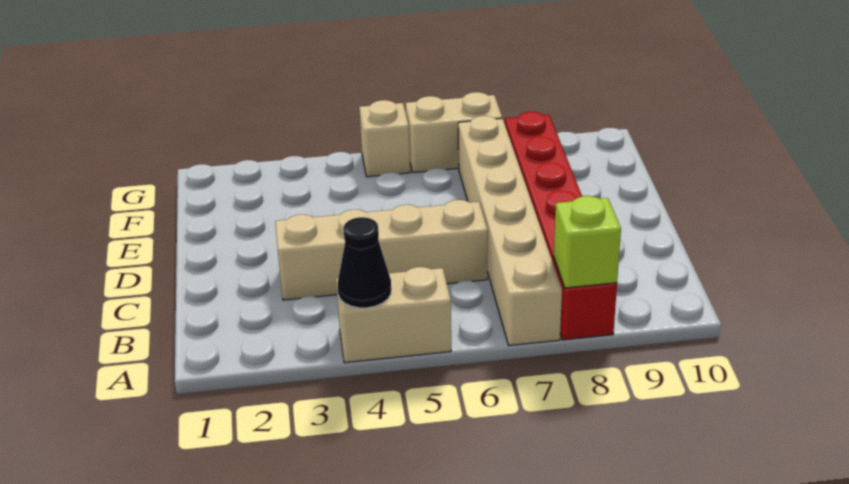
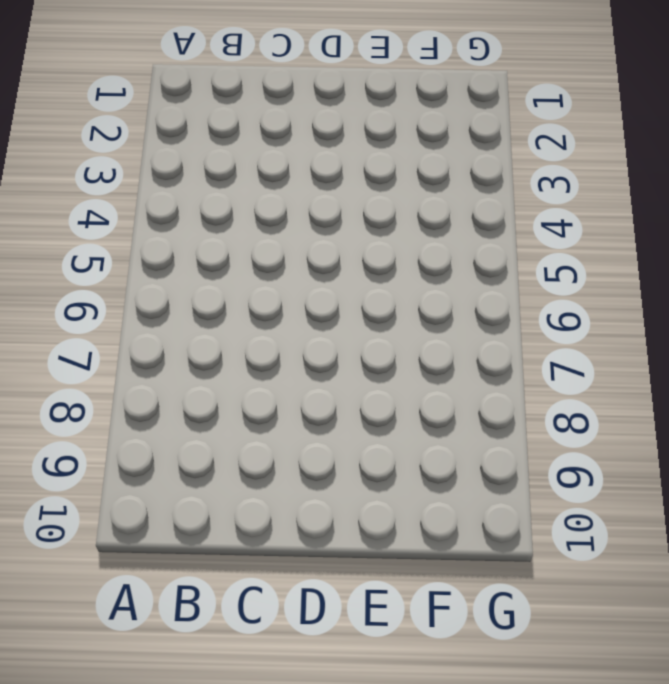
none -> tan 1x2 brick [336,267,451,363]
none -> tan 1x6 brick [458,116,562,346]

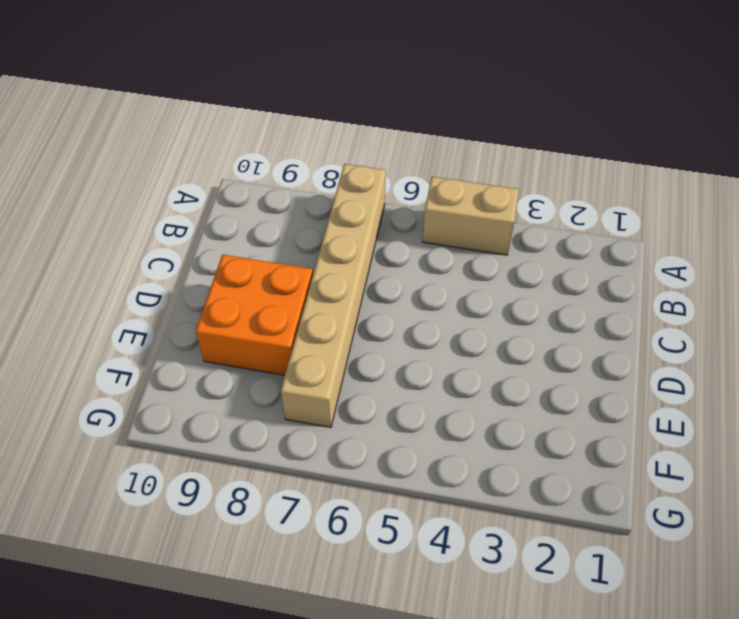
orange 2x2 brick [196,255,313,375] -> red 1x6 brick [505,112,617,340]
none -> tan 1x4 brick [275,200,488,300]
none -> tan 1x1 brick [359,100,410,177]

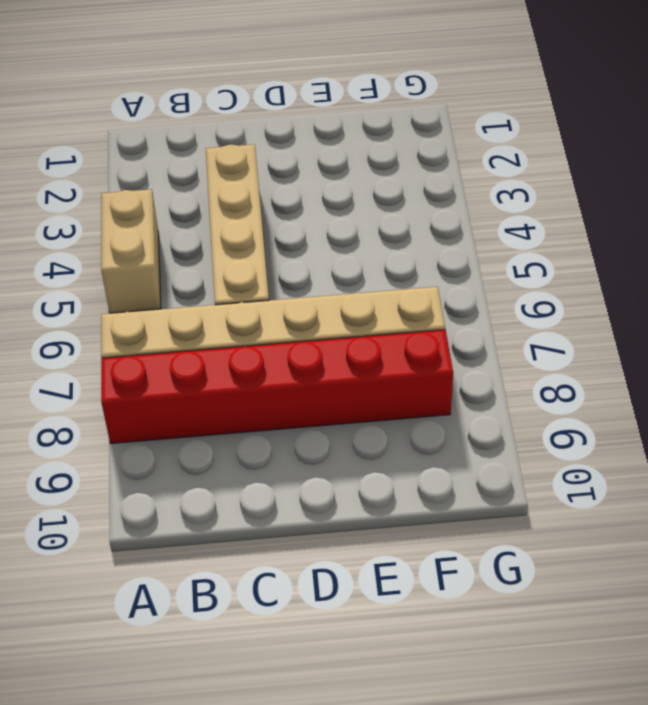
none -> tan 1x1 brick [359,100,410,177]
none -> tan 1x2 brick [405,92,502,173]

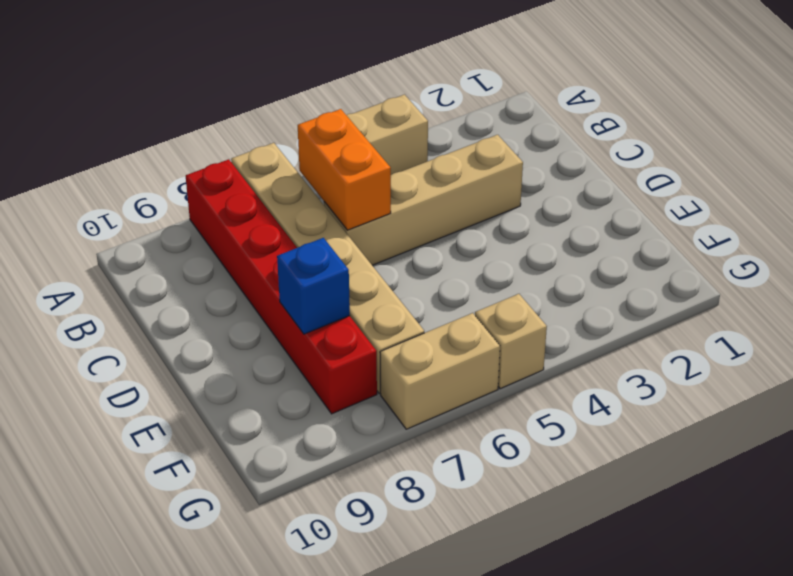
orange 1x2 brick [298,109,391,230] -> none
blue 1x1 brick [277,238,350,334] -> none
none -> black 1x1 cone [337,217,391,308]
none -> lime 1x1 brick [554,196,621,288]

